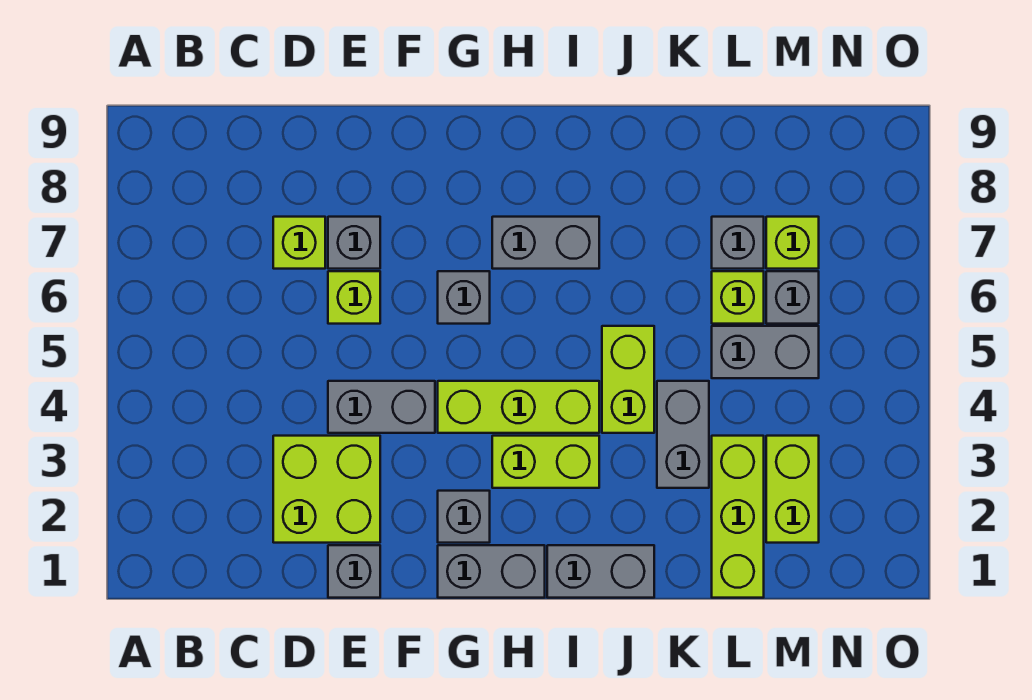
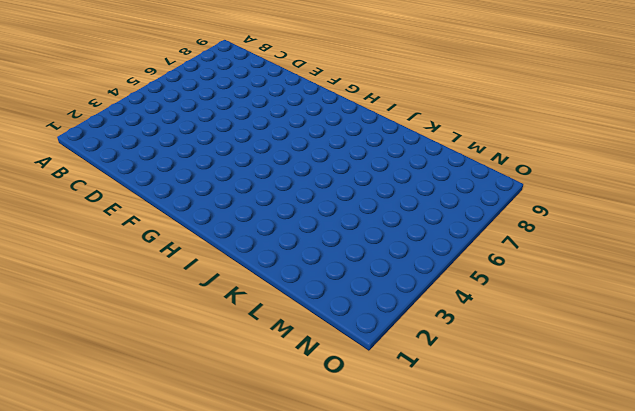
none -> lime 2x2 brick [273,436,380,543]
none -> lime 1x1 brick [273,217,325,269]
none -> grey 1x1 brick [328,545,380,598]

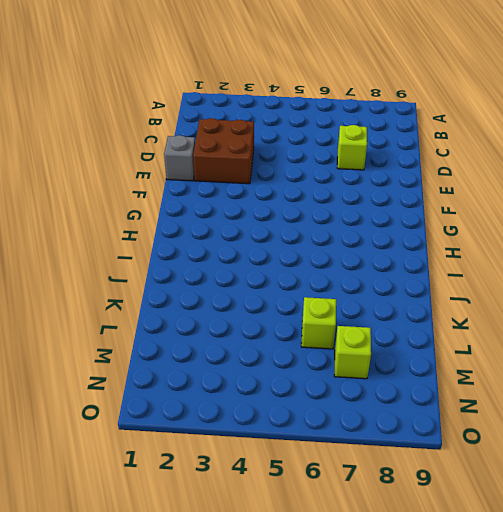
brown 2x2 brick [193,118,254,184] -> lime 2x2 brick [273,436,380,543]
none -> grey 1x2 brick [328,381,435,433]
none -> lime 1x1 brick [328,271,380,324]
none -> grey 1x1 brick [328,217,380,269]

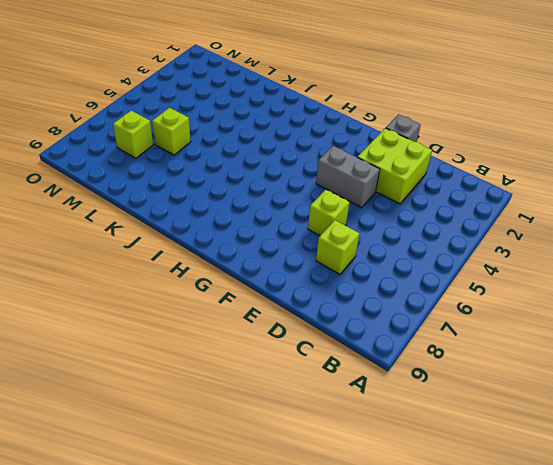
none -> grey 1x1 brick [328,217,380,269]
none -> grey 1x2 brick [438,545,545,598]
none -> grey 1x1 brick [438,491,490,543]

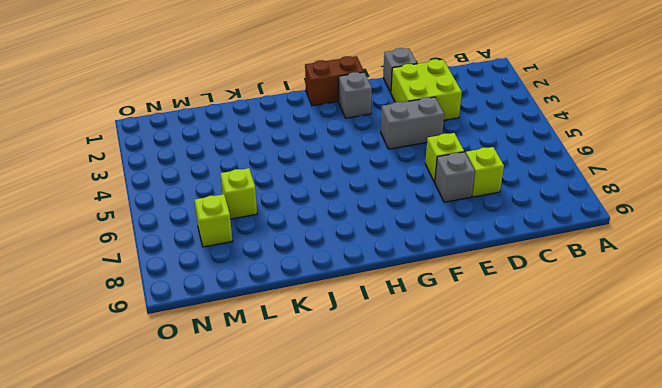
brown 1x2 brick [305,56,364,106] -> grey 1x2 brick [438,545,545,598]
none -> lime 1x3 brick [438,381,599,433]
none -> grey 1x1 brick [438,271,490,324]
none -> lime 1x2 brick [492,436,599,488]

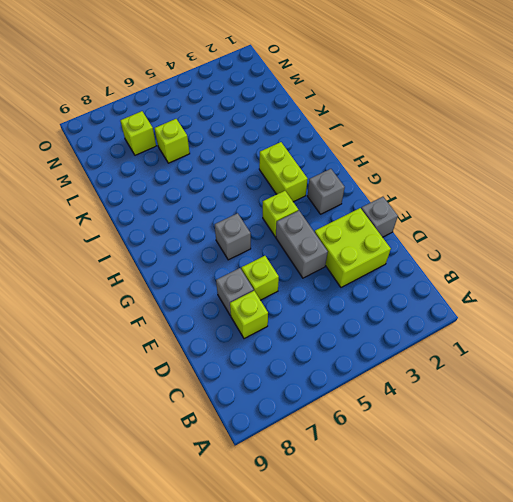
lime 1x1 brick [263,191,298,237] -> lime 1x3 brick [438,381,599,433]
none -> grey 1x2 brick [438,545,545,598]
none -> grey 1x2 brick [492,217,599,269]
none -> grey 1x2 brick [547,545,654,598]

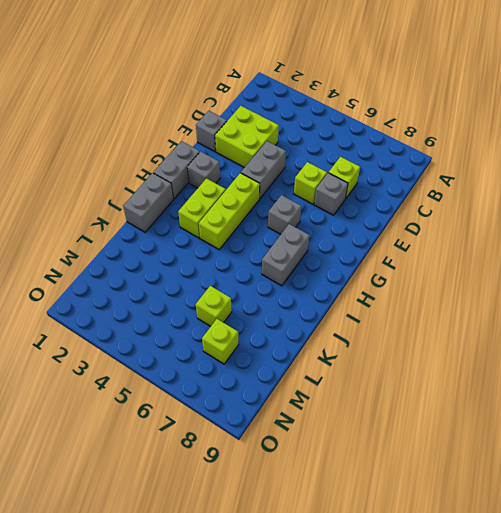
none -> lime 1x2 brick [602,326,654,433]
none -> grey 1x2 brick [657,381,709,488]
none -> lime 1x3 brick [712,436,764,598]

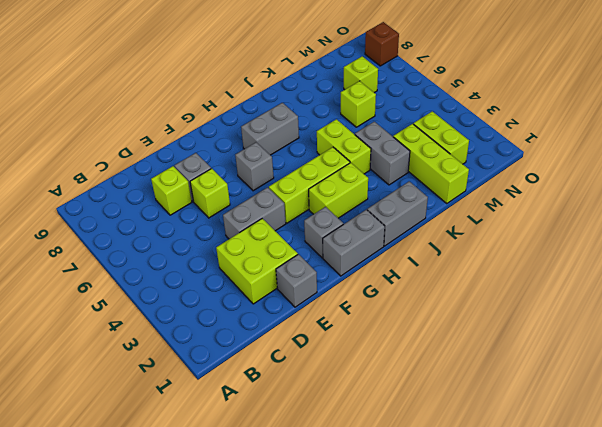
brown 1x1 brick [365,22,399,66] -> none
none -> grey 1x2 brick [712,326,819,378]
none -> grey 1x1 brick [712,217,764,269]
none -> grey 1x1 brick [766,271,819,324]

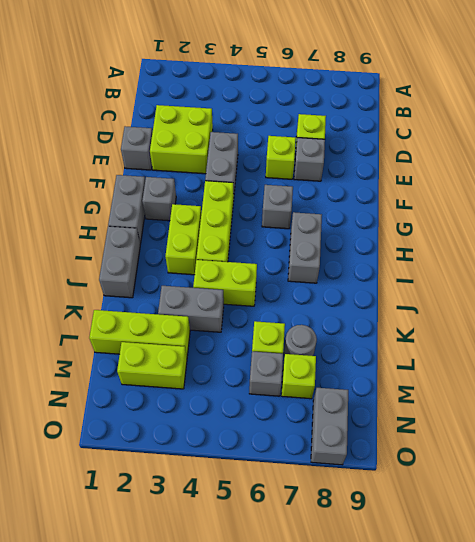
grey 1x1 round brick [284,325,317,356] -> grey 1x1 brick [712,217,764,269]
grey 1x2 brick [311,388,348,465] -> grey 1x2 brick moved to [712,326,819,378]

